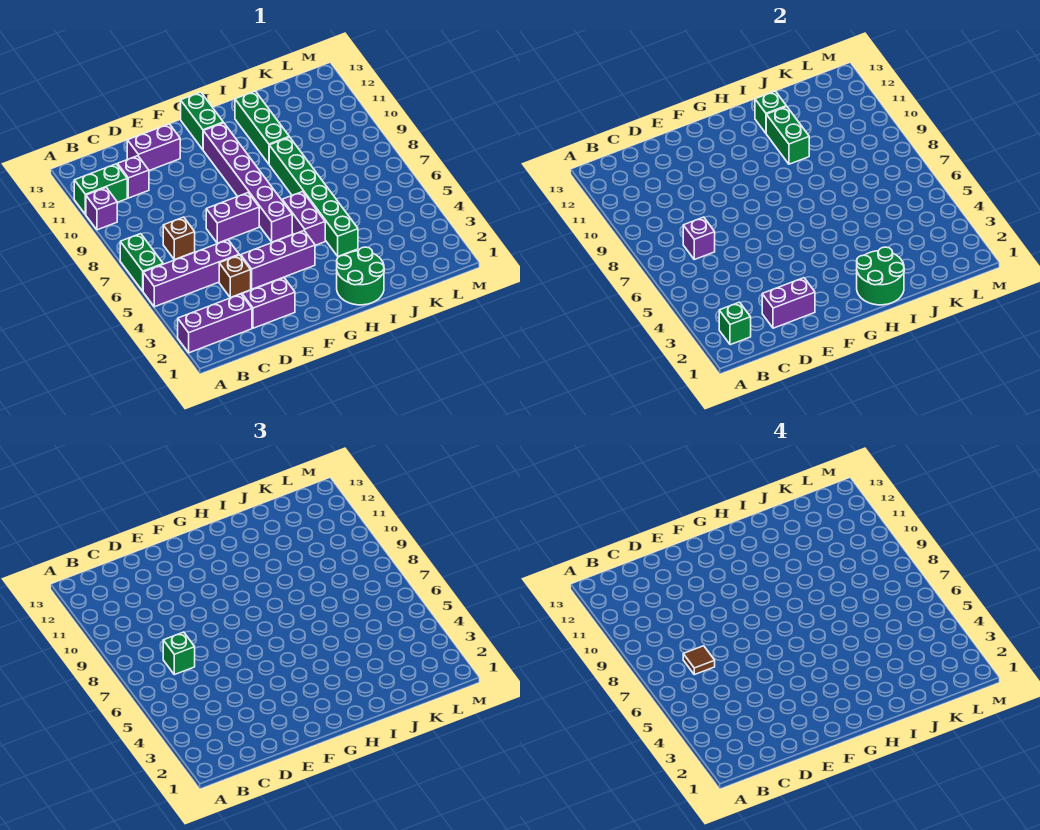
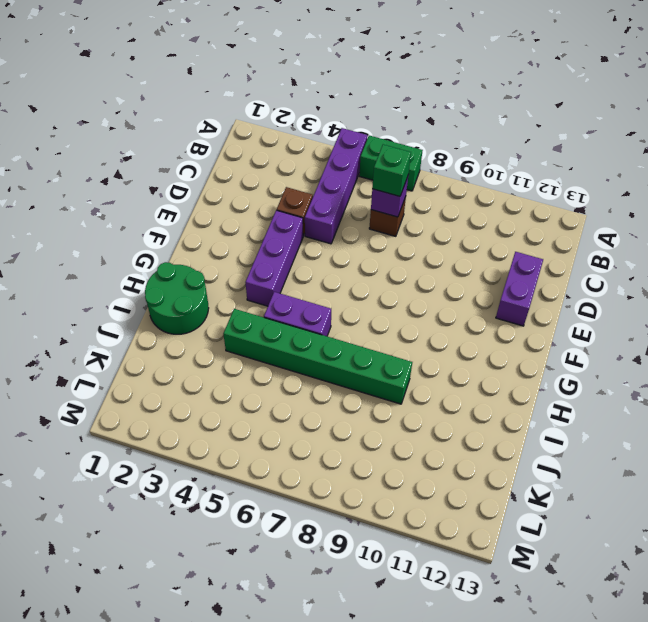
none -> purple 1x3 brick [178,294,252,353]
none -> purple 1x1 brick [86,188,117,230]
none -> green 1x2 brick [74,164,127,214]

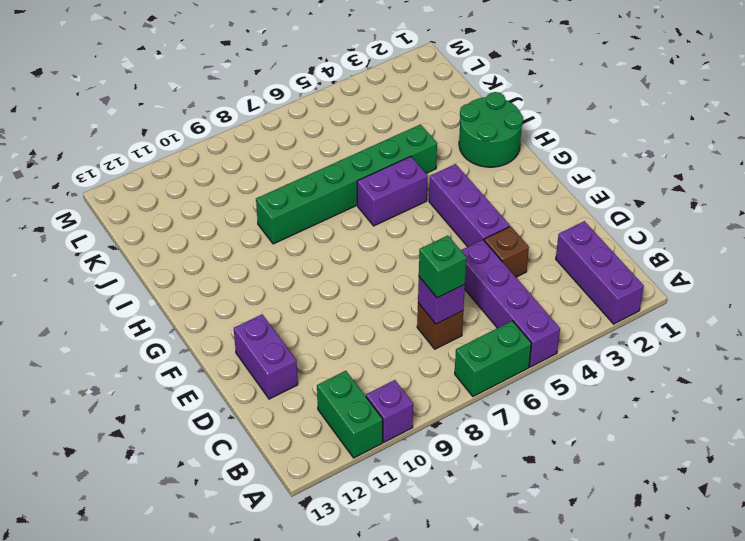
none -> purple 1x1 brick [117,156,149,198]
none -> purple 1x2 brick [242,278,295,328]
none -> purple 1x2 brick [206,193,259,243]

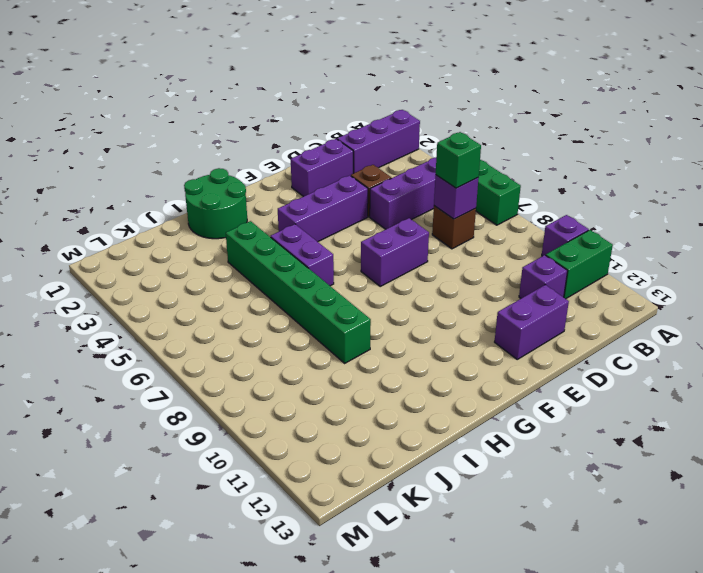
none -> purple 1x6 brick [203,123,292,242]
none -> green 1x2 brick [181,92,223,150]
none -> green 1x3 brick [235,91,289,164]

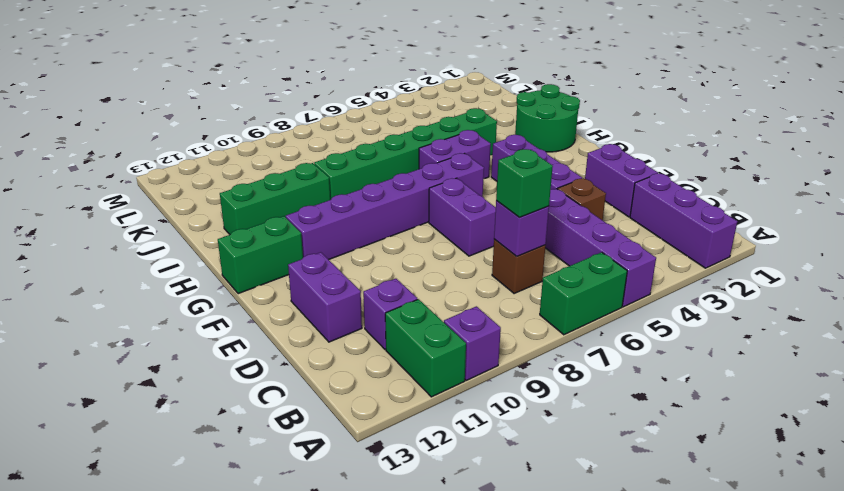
none -> green 1x1 brick [719,302,751,345]
none -> purple 1x2 brick [762,278,815,328]
none -> green 2x2 round brick [857,247,904,305]

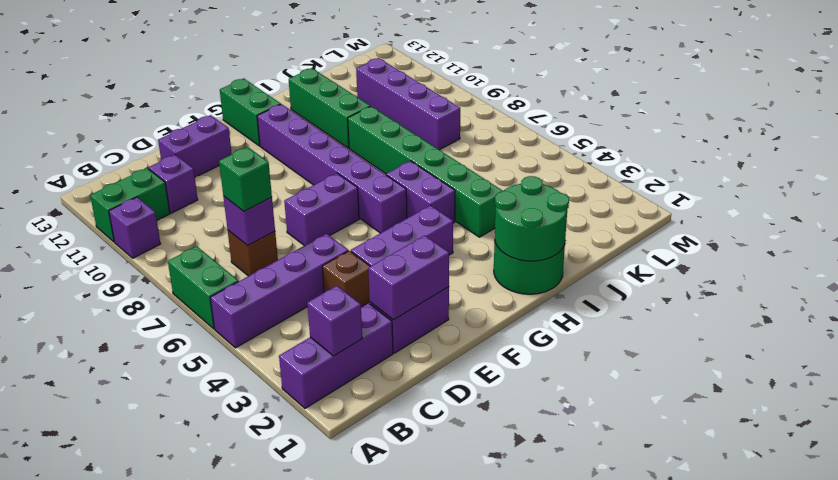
purple 1x1 brick [307,286,362,356] -> green 1x1 brick [719,302,751,345]
purple 1x4 brick [356,58,460,150] -> none
none -> green 1x2 brick [766,106,809,164]
none -> green 1x1 brick [755,91,786,133]
none -> brown 1x1 tile [683,646,715,675]

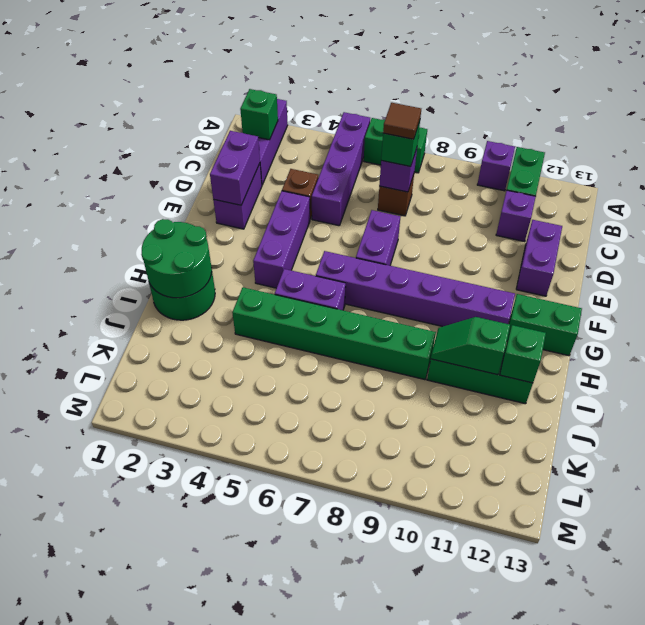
green 1x2 slope [431,317,510,375] -> green 1x2 brick [766,106,809,164]

